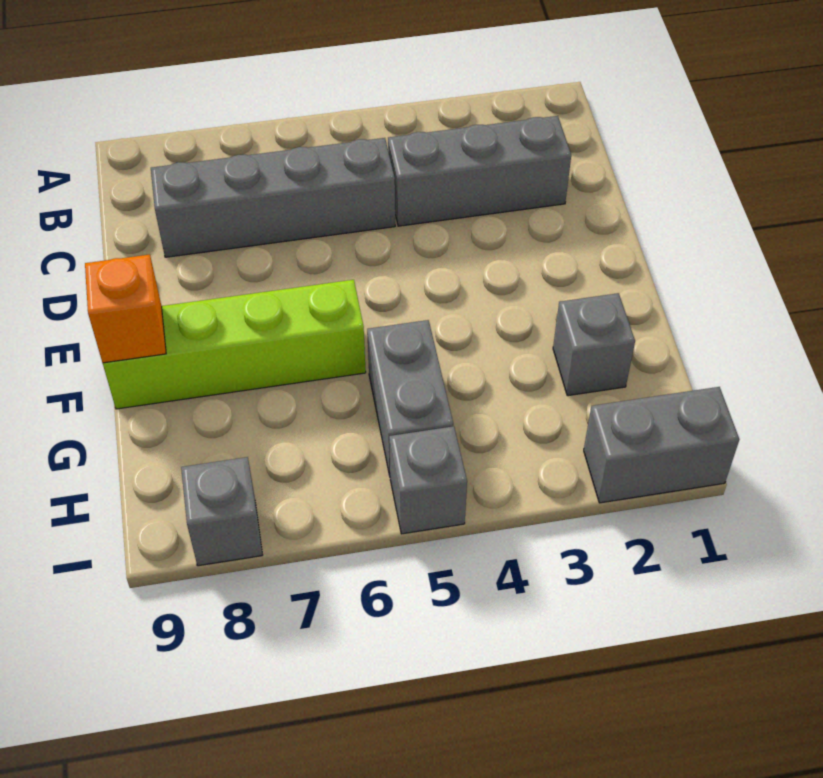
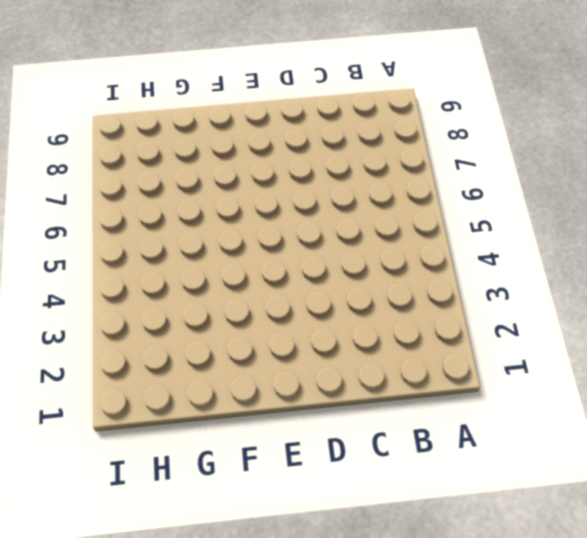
none -> grey 1x3 brick [388,116,571,226]
none -> grey 1x4 brick [151,138,395,257]

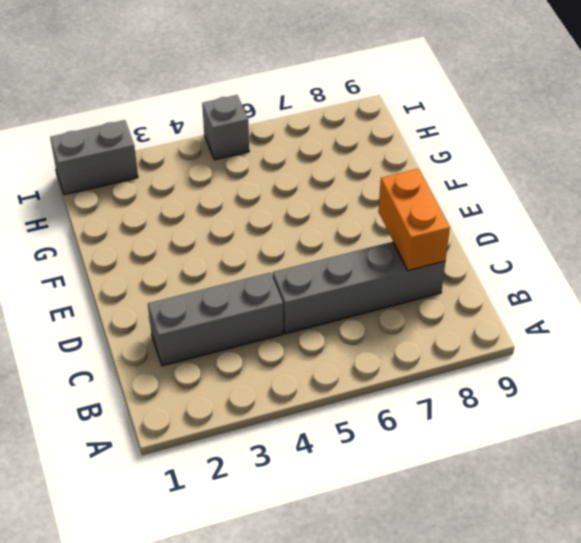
orange 1x2 brick [378,169,450,271] -> none
none -> lime 1x4 brick [103,280,366,409]
none -> grey 1x1 brick [553,293,635,396]

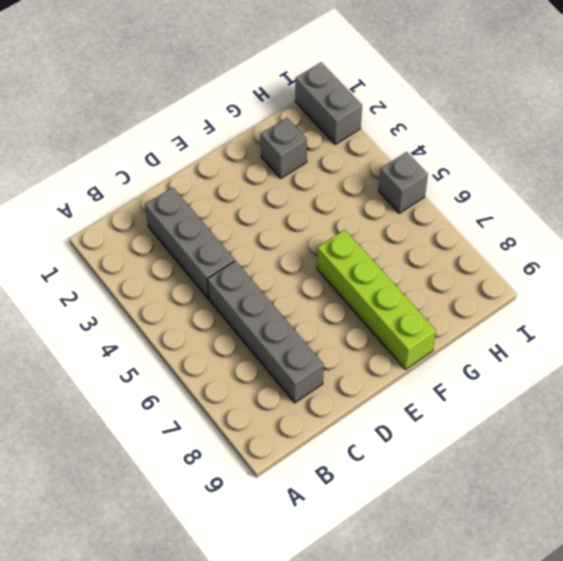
none -> grey 1x2 brick [367,320,453,476]
none -> grey 1x1 brick [181,457,263,566]

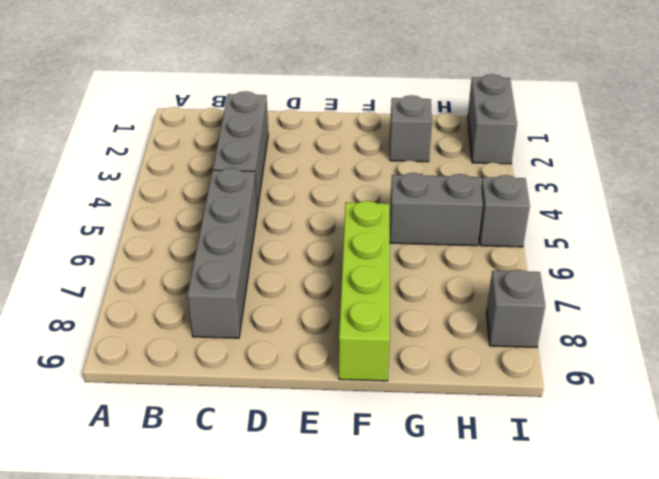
none -> orange 1x1 brick [85,255,166,363]

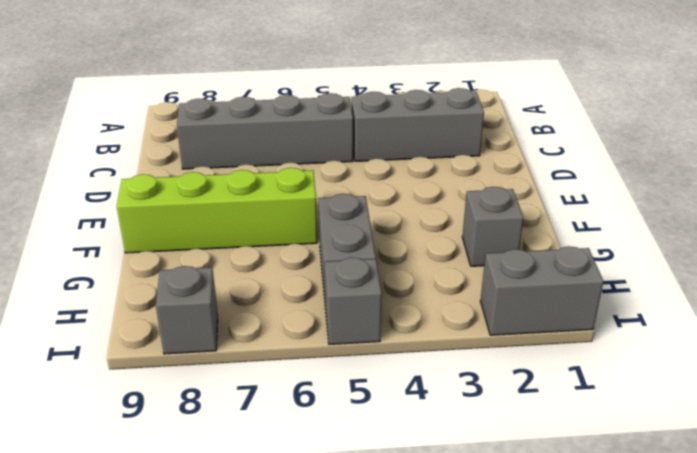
none -> orange 1x1 brick [85,255,166,363]

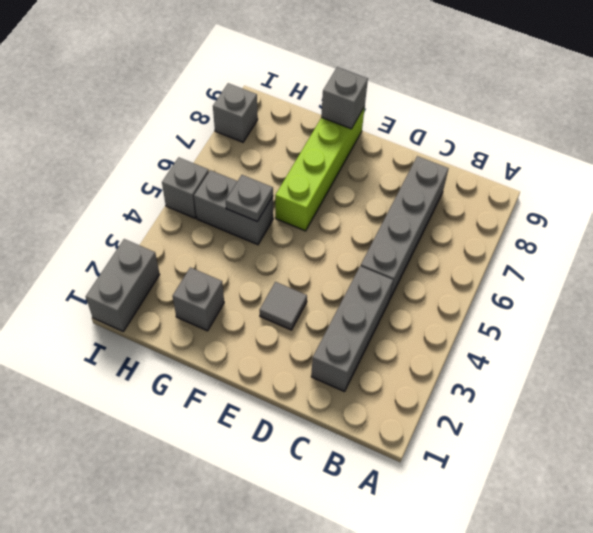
grey 1x1 tile [260,282,307,330] -> none
grey 1x1 brick [321,67,368,129] -> orange 1x1 brick [85,255,166,363]
grey 1x1 plate [226,175,273,221] -> none

